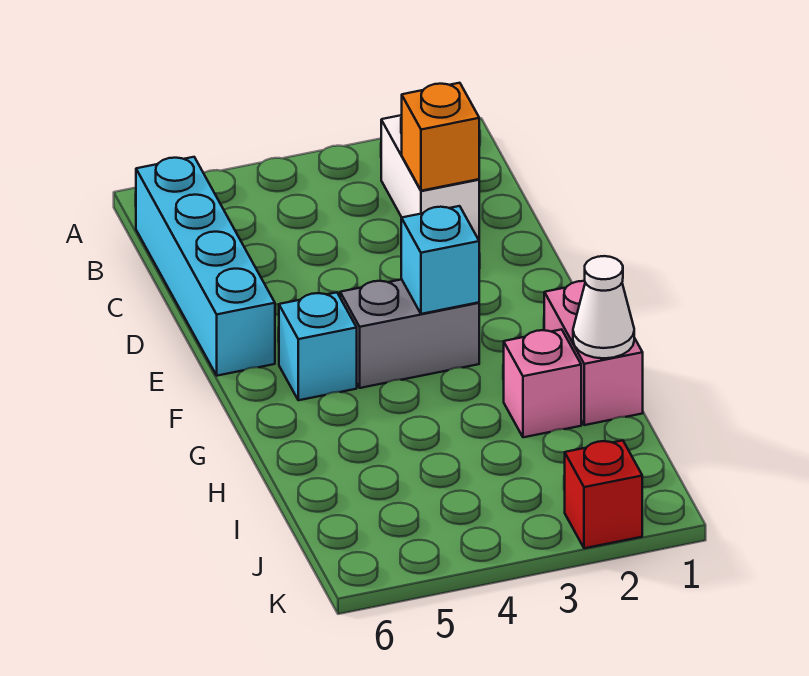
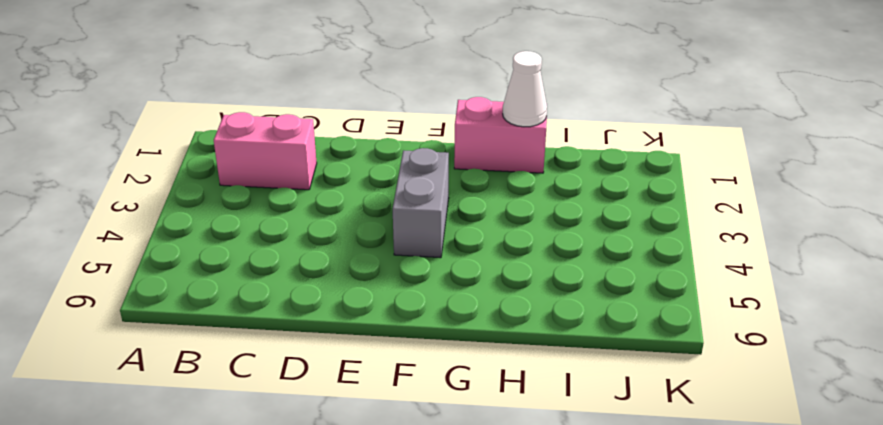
pink 1x2 brick [214,112,317,190] -> white 1x2 brick [381,115,479,240]
none -> cyan 1x4 brick [136,157,275,376]
none -> cyan 1x1 brick [279,292,357,400]

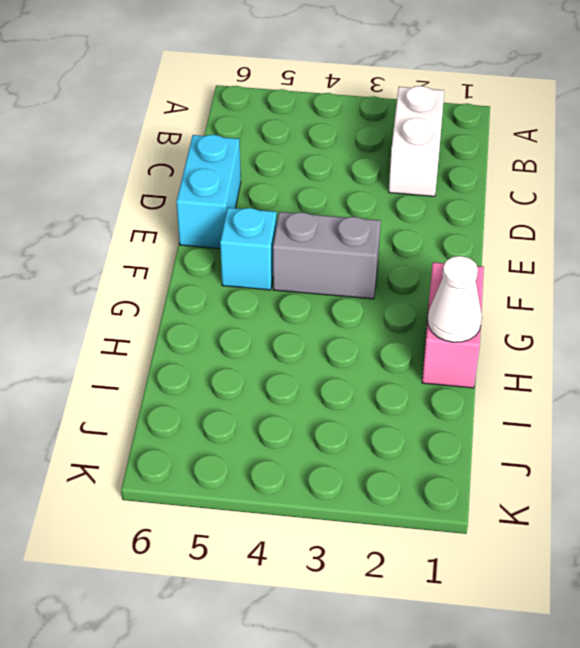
cyan 1x2 brick [177,135,241,248] -> cyan 1x4 brick [136,157,275,376]
none -> pink 1x1 brick [504,329,581,437]
none -> red 1x1 brick [565,440,642,548]

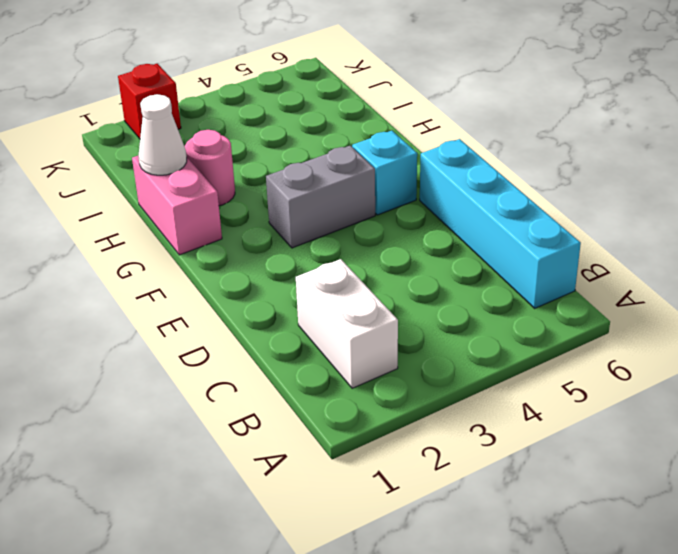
pink 1x1 round brick [185,130,235,206] -> pink 1x1 brick [504,329,581,437]
none -> orange 1x1 brick [402,83,479,191]
none -> cyan 1x1 brick [401,206,479,314]

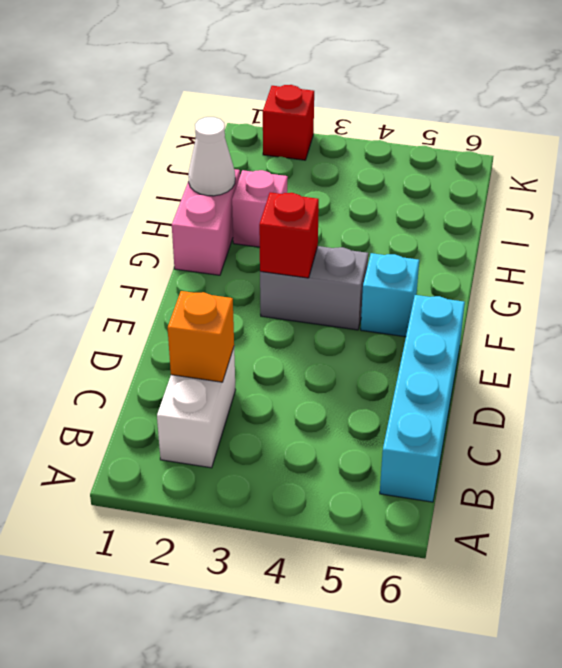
red 1x1 brick [259,192,319,278] -> cyan 1x1 brick [401,206,479,314]

